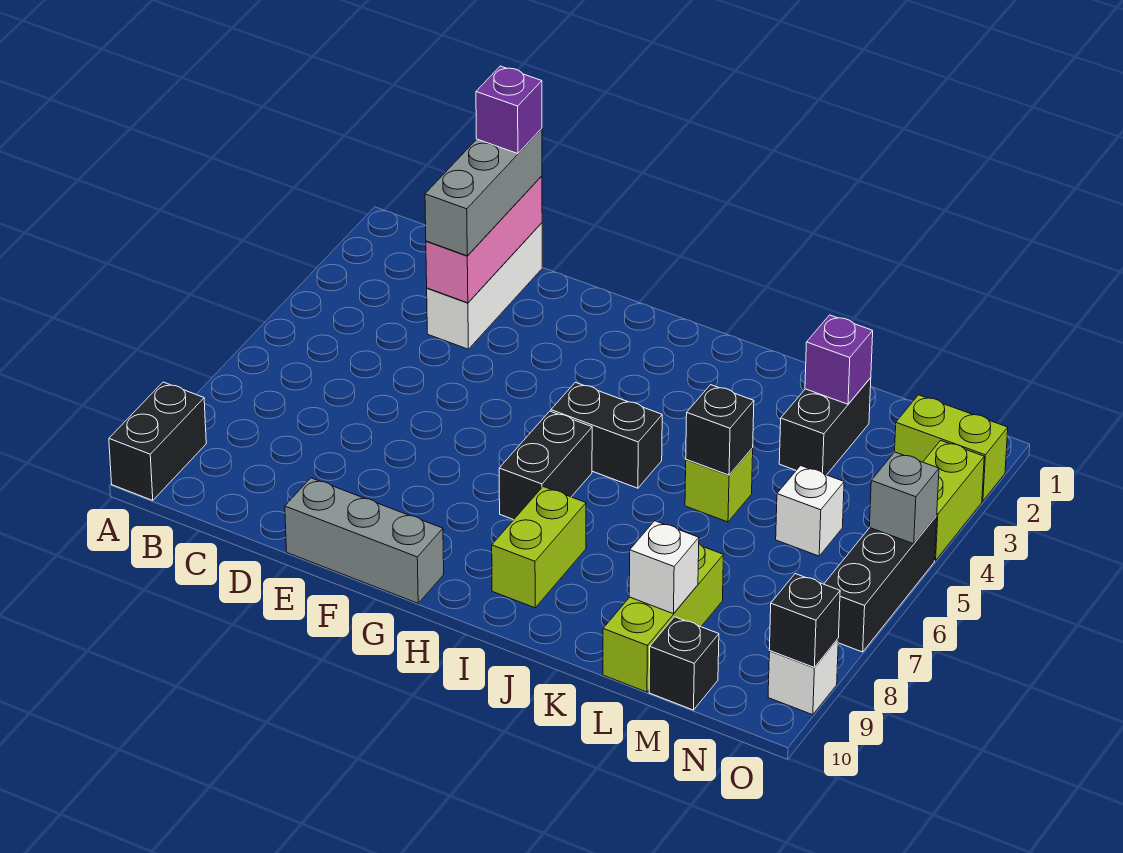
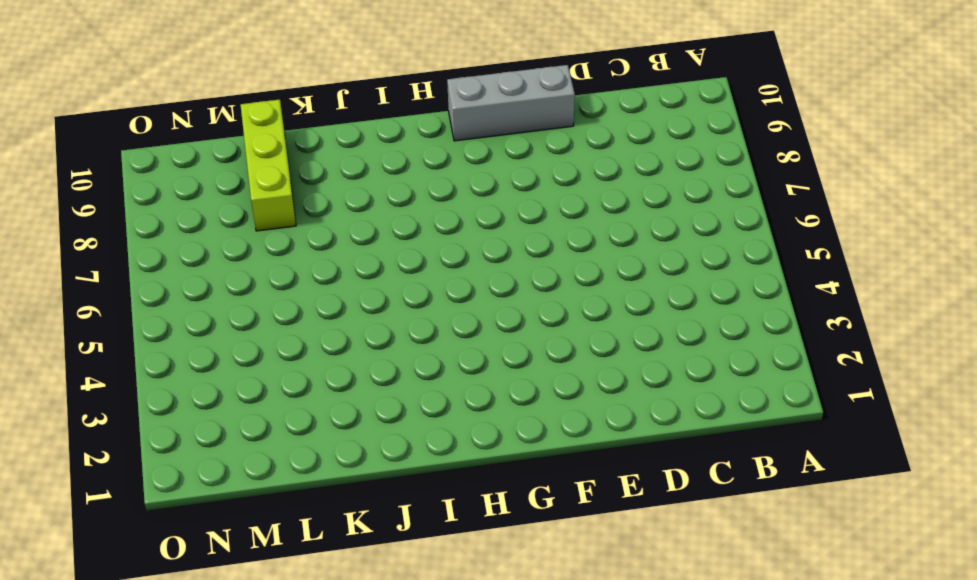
none -> black 1x2 brick [109,382,206,501]
none -> white 1x3 brick [427,223,542,349]
none -> black 1x2 brick [551,382,662,488]

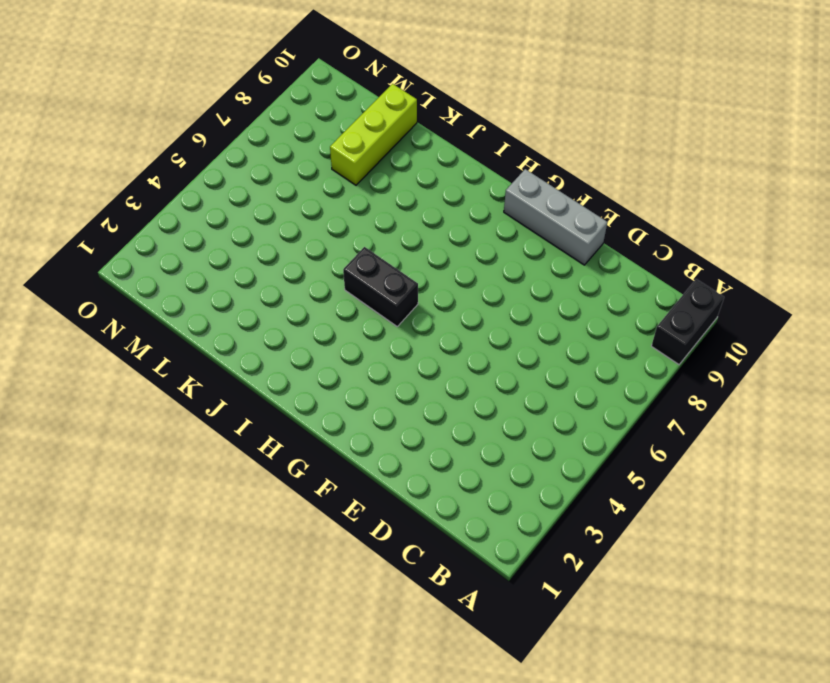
none -> white 1x3 brick [427,223,542,349]
none -> black 1x2 brick [499,411,592,520]
none -> lime 1x2 brick [492,487,586,608]

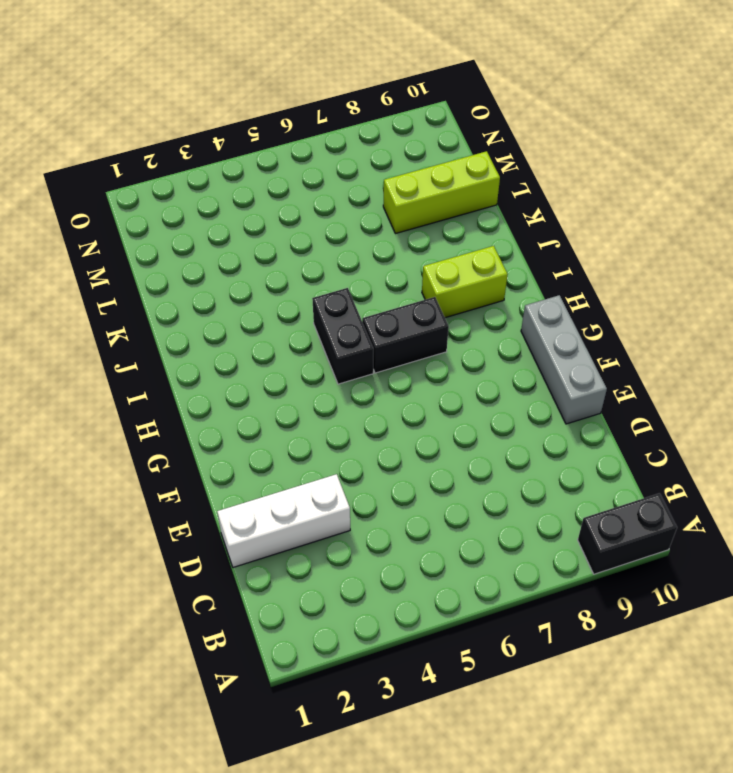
none -> lime 1x1 brick [685,448,753,522]
none -> black 1x2 brick [779,378,871,475]
none -> white 1x1 brick [776,466,844,556]

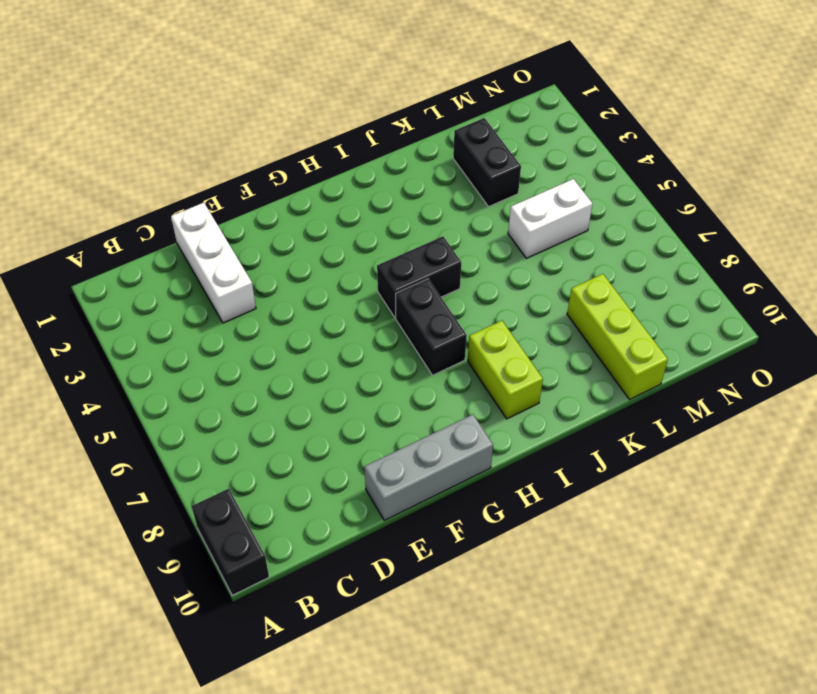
white 1x2 brick [508,179,592,258] -> white 1x1 brick [776,466,844,556]
none -> lime 1x1 brick [685,448,753,522]
none -> black 1x1 brick [649,617,719,710]
none -> lime 1x2 brick [895,395,1008,501]

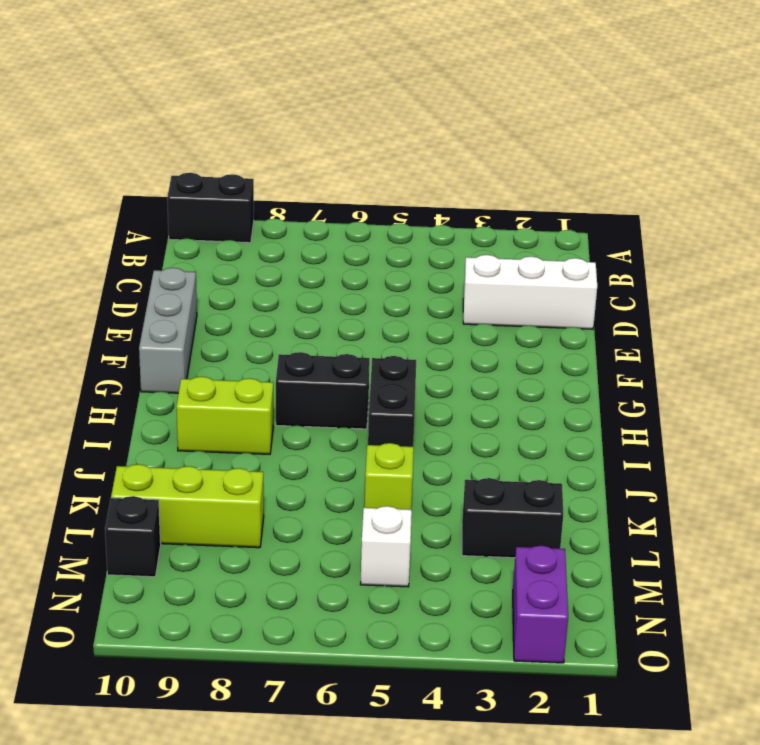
purple 1x2 brick [513,545,568,663] -> lime 1x2 brick [895,395,1008,501]
none -> lime 1x2 brick [923,440,984,561]
none -> black 1x3 brick [824,516,937,652]
none -> white 1x1 brick [768,639,838,715]

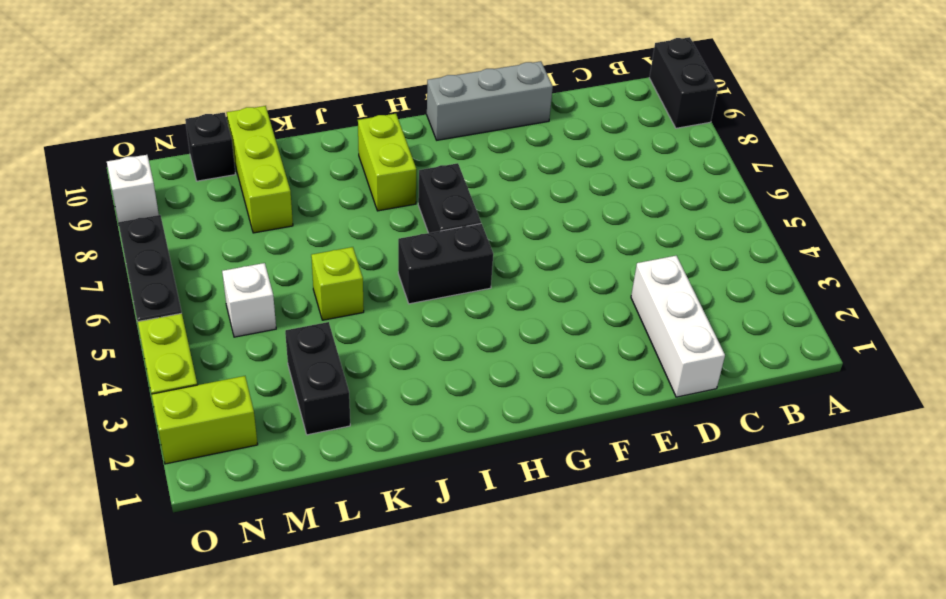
none -> pink 1x3 brick [426,176,542,303]
none -> black 1x1 brick [686,385,754,475]
none -> purple 1x1 brick [805,315,873,404]

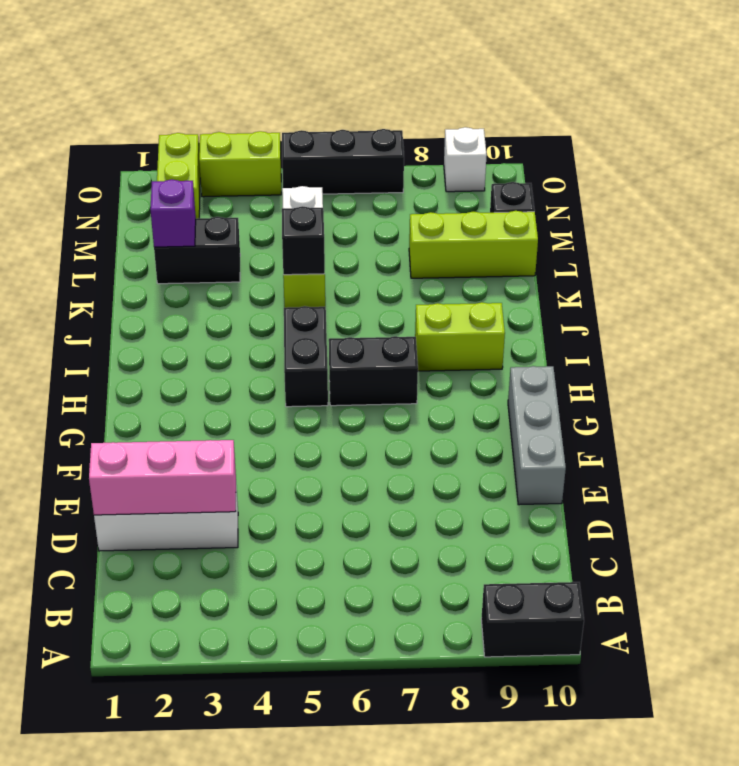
none -> white 1x1 brick [629,521,699,614]
none -> grey 1x1 brick [869,452,939,544]
none -> black 1x1 brick [769,574,840,668]

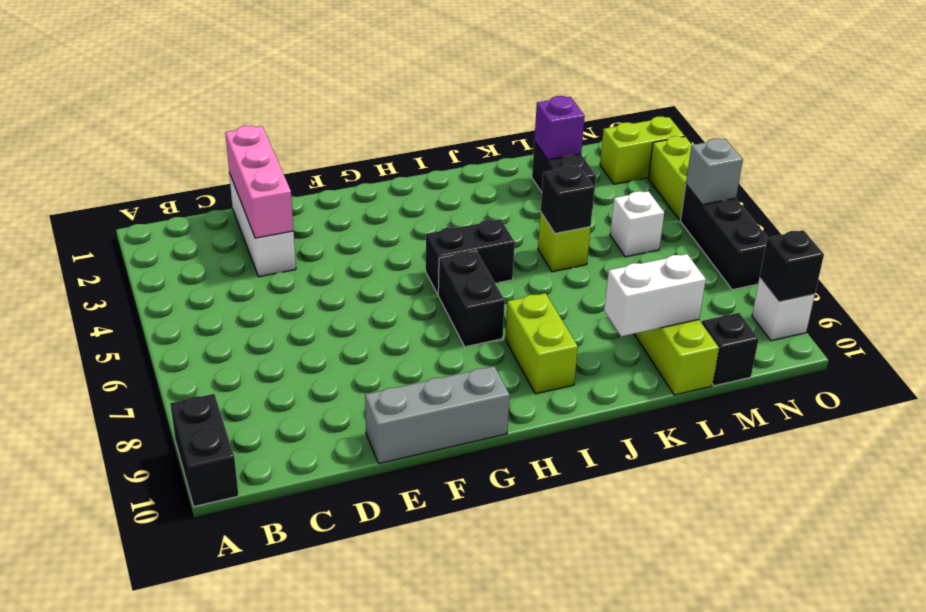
white 1x2 brick [604,254,706,336] -> white 1x1 brick [629,521,699,614]
none -> grey 1x3 brick [425,129,542,256]
none -> purple 1x1 brick [476,66,542,154]

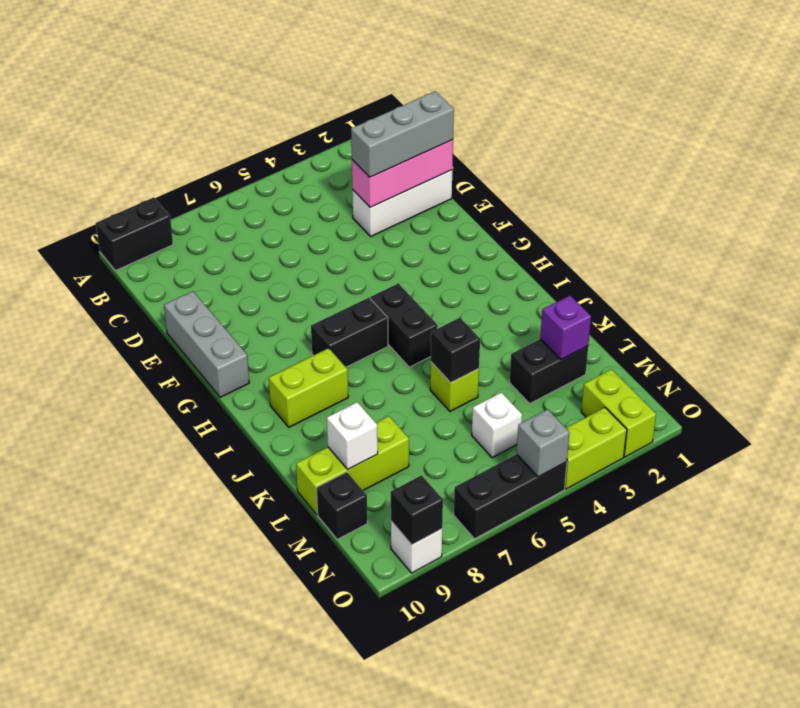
none -> purple 1x1 brick [476,66,542,154]

